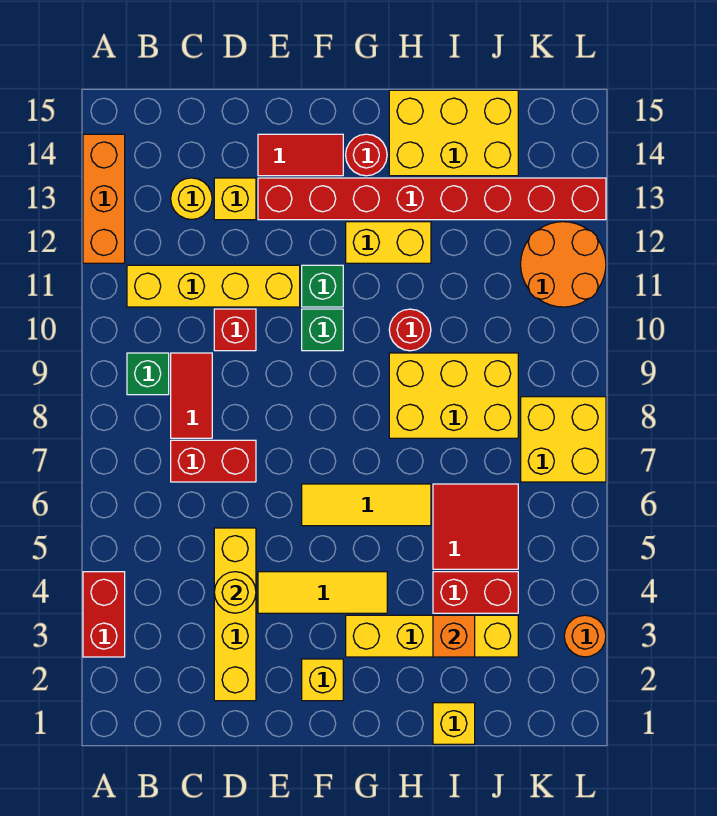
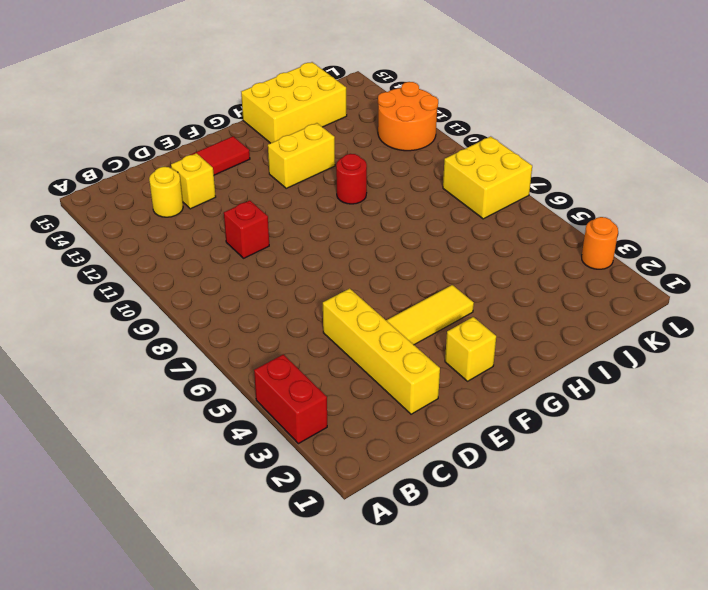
none -> orange 1x3 brick [83,134,125,263]
none -> green 1x1 brick [127,353,169,395]
none -> yellow 1x4 brick [127,265,300,307]
none -> red 1x2 brick [171,440,256,482]

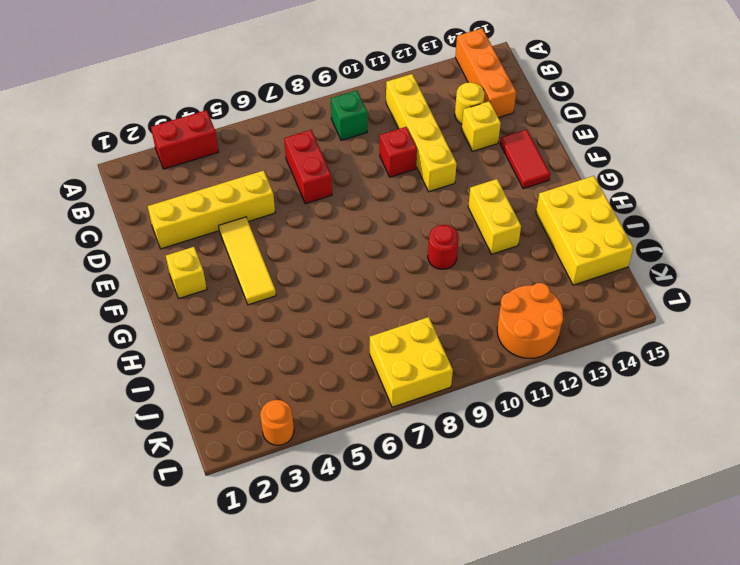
orange 1x3 brick [455,28,516,118] -> orange 1x3 brick turned to [83,134,125,263]
none -> red 1x2 tile [171,353,212,438]
none -> red 1x8 brick [258,178,606,220]
none -> yellow 1x3 tile [302,484,431,526]
none -> green 1x1 brick [302,309,343,351]

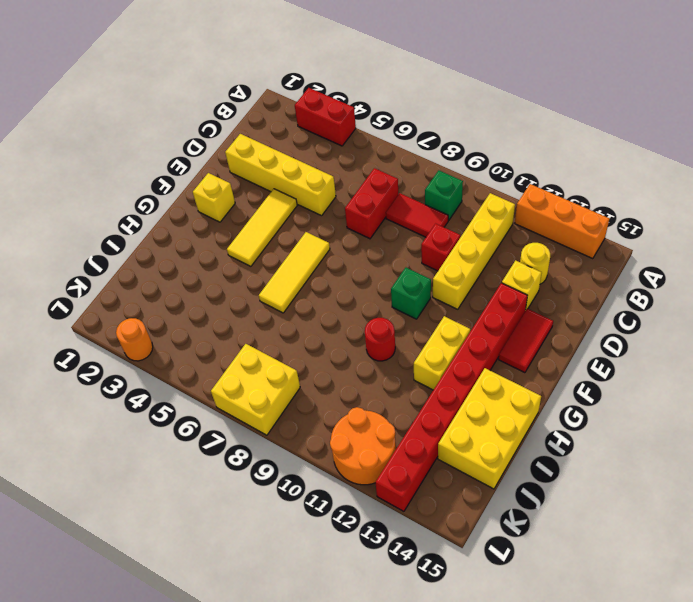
none -> green 1x1 brick [302,265,343,307]
none -> yellow 1x4 brick [346,615,518,657]
none -> red 1x1 round brick [346,134,387,176]
none -> yellow 2x3 brick [389,353,518,438]

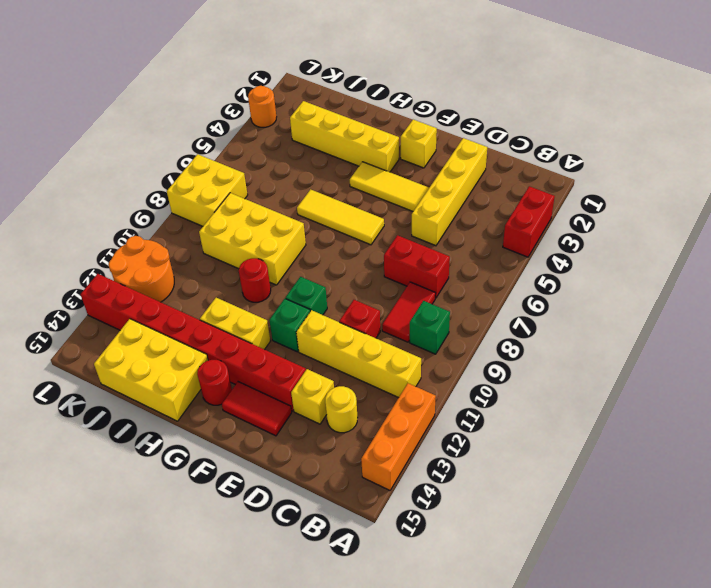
none -> yellow 1x1 brick [433,703,475,744]
none -> red 1x2 brick [433,572,518,613]
none -> red 2x2 tile [433,484,518,569]
none -> yellow 1x1 round brick [214,572,256,613]

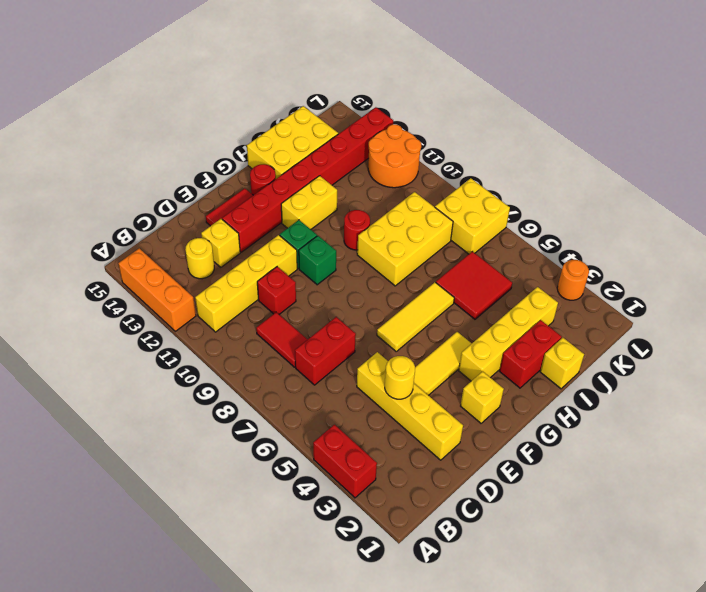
red 1x2 brick [500,320,562,388] -> red 1x2 brick moved to [433,572,518,613]
none -> green 1x1 brick [127,353,169,395]
none -> orange 1x1 brick [433,615,475,657]

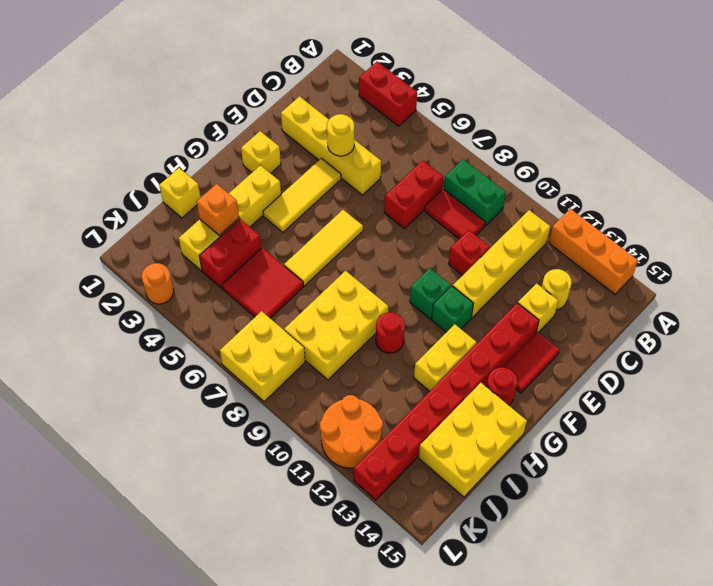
green 1x2 brick [444,159,506,226] -> green 1x1 brick [127,353,169,395]

